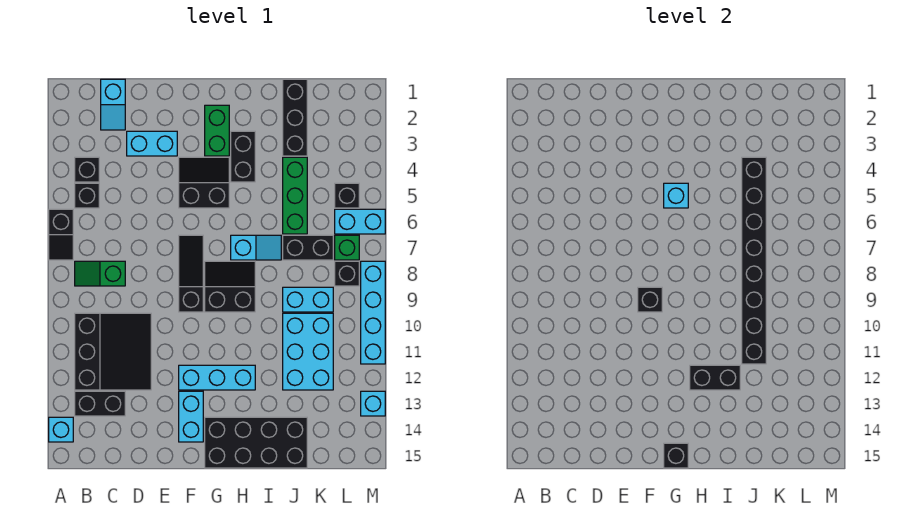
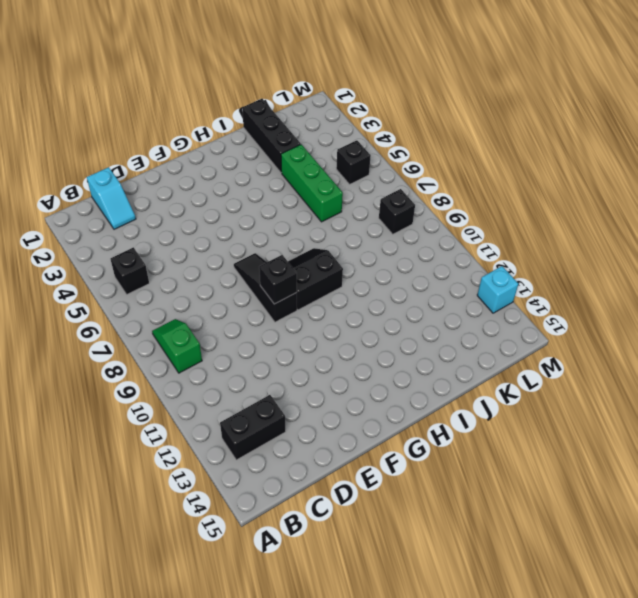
green 1x2 slope [152,319,202,373] -> green 1x2 slope turned to [75,261,125,286]
none -> black 1x2 slope [49,209,73,260]
none -> cyan 1x1 brick [49,417,73,442]
none -> black 1x1 brick [75,157,99,182]
none -> black 3x3 slope [75,313,151,390]

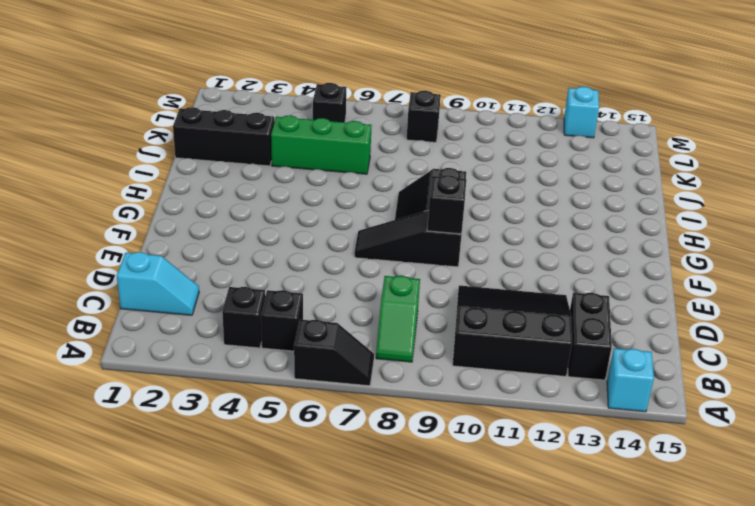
none -> cyan 1x2 brick [127,131,177,156]
none -> black 2x2 slope [179,157,229,208]
none -> cyan 1x3 brick [179,365,255,390]
none -> cyan 1x2 brick [179,391,203,442]

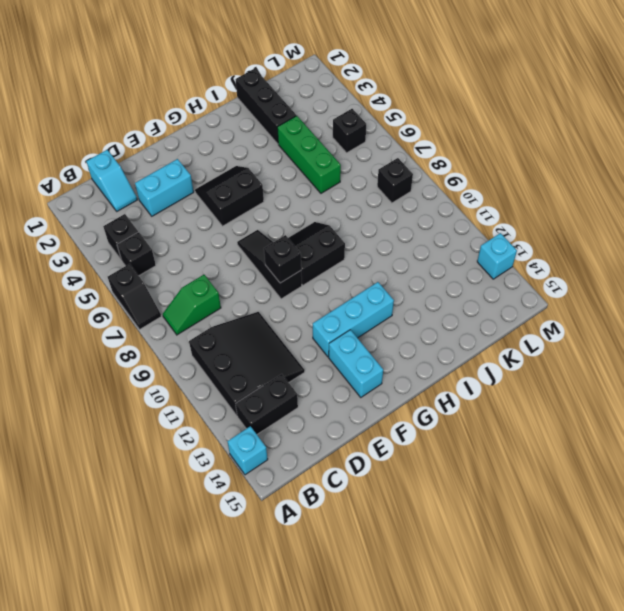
none -> green 1x2 brick [205,105,229,156]
none -> black 2x4 brick [205,417,307,468]
none -> black 1x2 brick [231,131,255,182]
none -> cyan 1x2 slope [231,235,281,260]

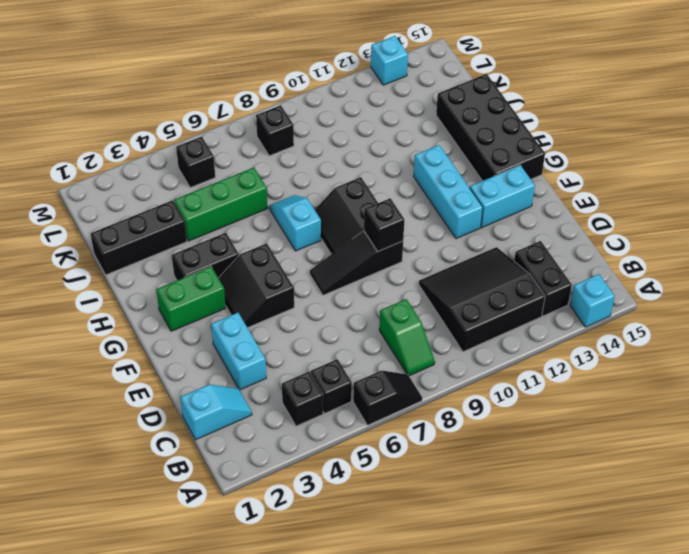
none -> black 1x2 brick [283,235,333,260]
none -> cyan 1x2 brick [283,287,333,312]
none -> cyan 2x3 brick [283,313,333,390]
none -> cyan 1x2 brick [335,209,385,234]

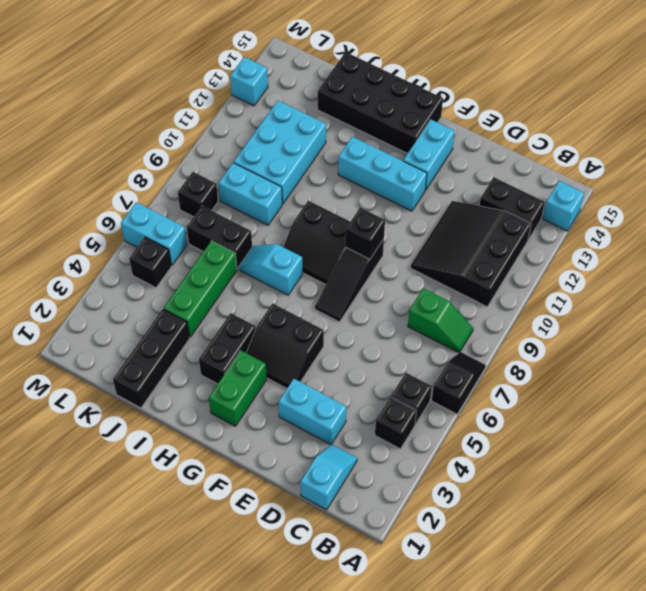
none -> green 1x1 brick [335,235,359,260]
none -> cyan 1x4 brick [361,261,385,364]
none -> cyan 1x1 brick [664,183,688,208]
none -> black 1x1 brick [664,443,688,468]

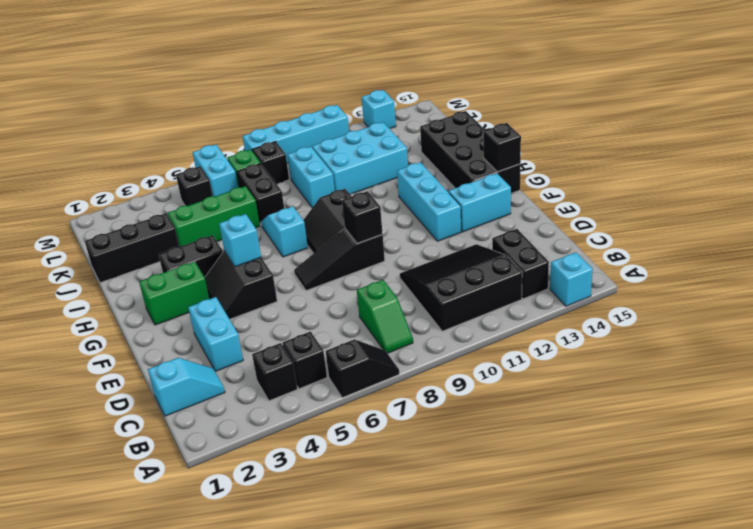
none -> black 1x2 brick [690,365,740,390]
none -> black 1x8 brick [742,157,766,364]

